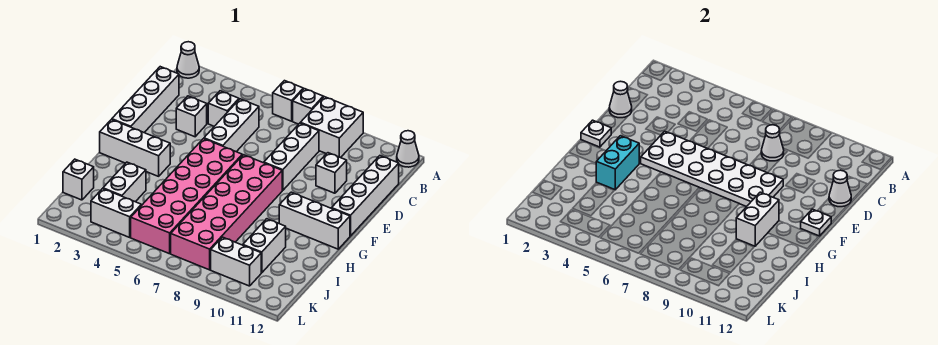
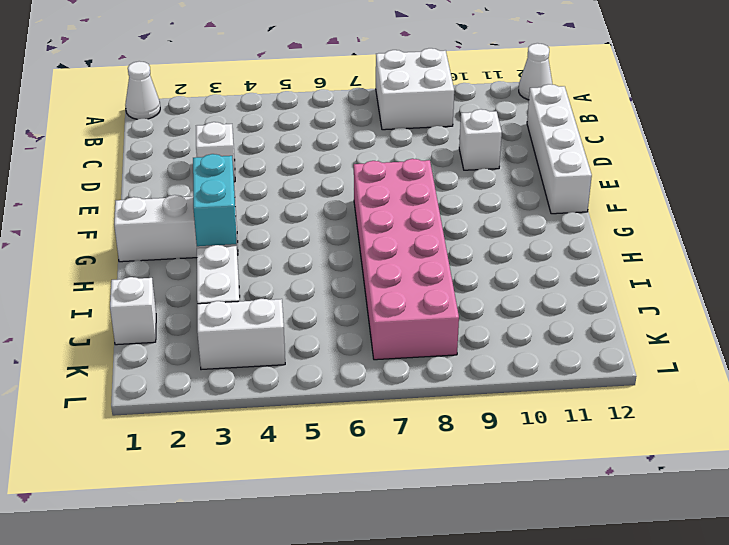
none -> white 1x1 brick [273,81,303,121]
none -> white 1x1 brick [293,89,323,124]
none -> white 1x4 brick [112,67,179,132]

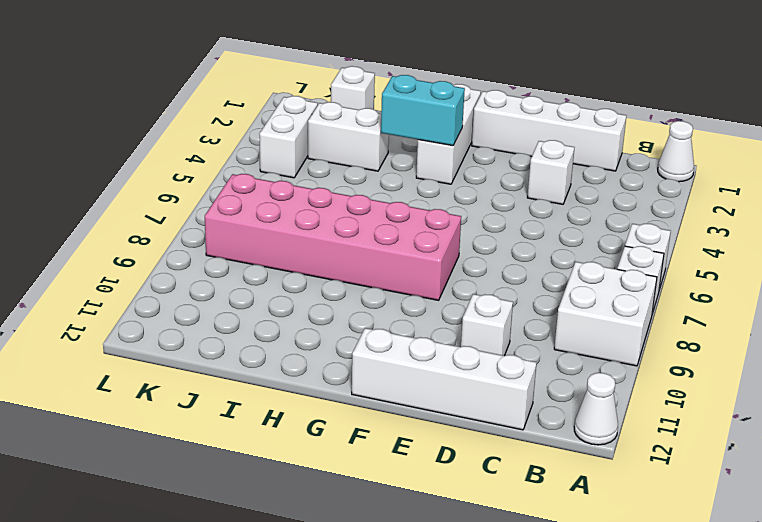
none -> white 1x1 brick [208,91,239,126]
none -> white 1x3 brick [204,99,259,152]
none -> white 1x3 brick [264,123,319,190]

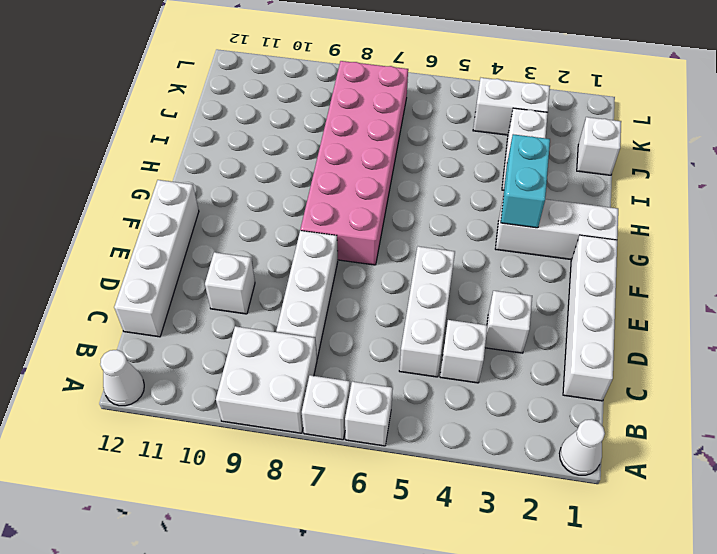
none -> pink 2x6 brick [131,139,242,254]
none -> white 1x3 brick [279,192,350,249]
none -> white 1x2 brick [243,219,286,273]

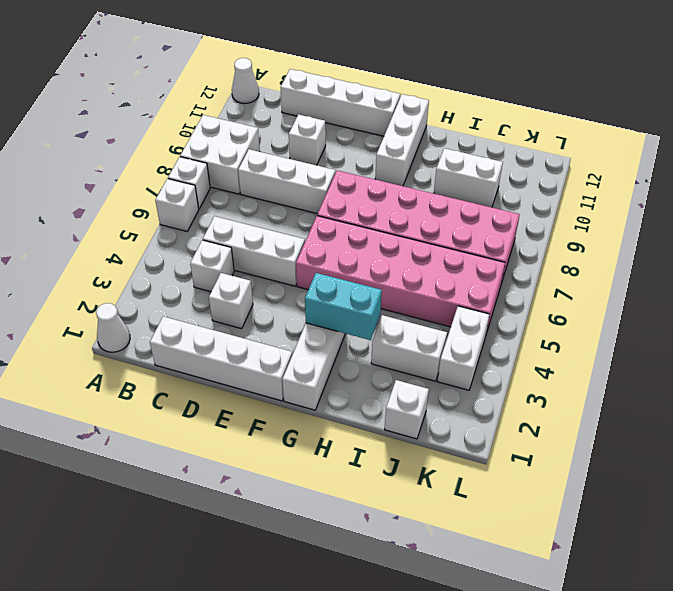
none -> white 1x2 brick [211,237,261,286]
none -> white 1x1 cone [761,125,784,161]
none -> white 1x1 cone [609,81,632,118]

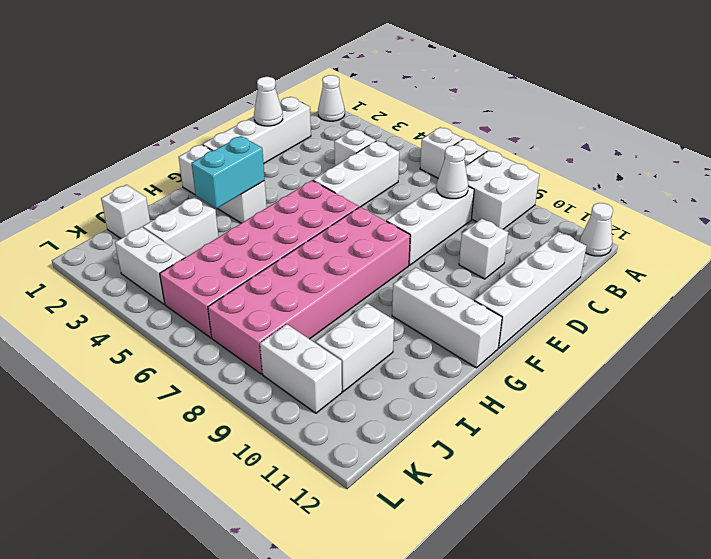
none -> white 1x1 brick [176,96,207,137]
none -> white 1x1 cone [829,170,851,207]
none -> white 2x6 plate [641,131,783,207]

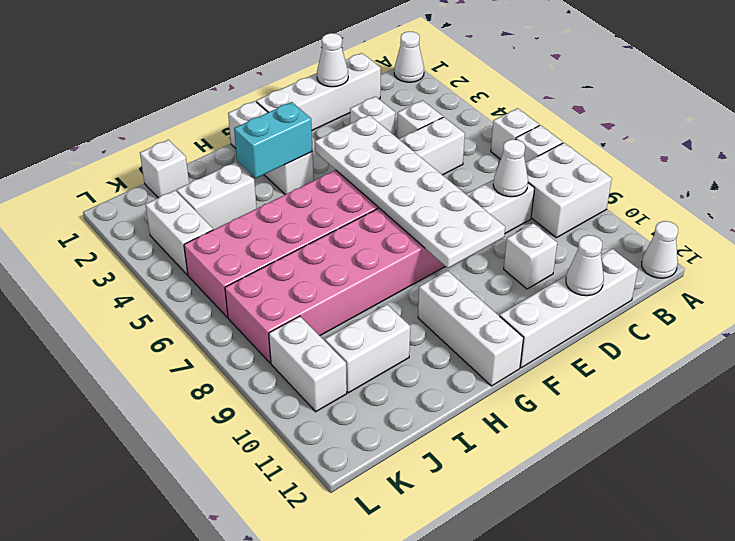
none -> white 1x1 plate [581,120,611,147]
none -> white 1x1 plate [801,209,831,236]
none -> white 1x2 brick [736,192,779,246]

